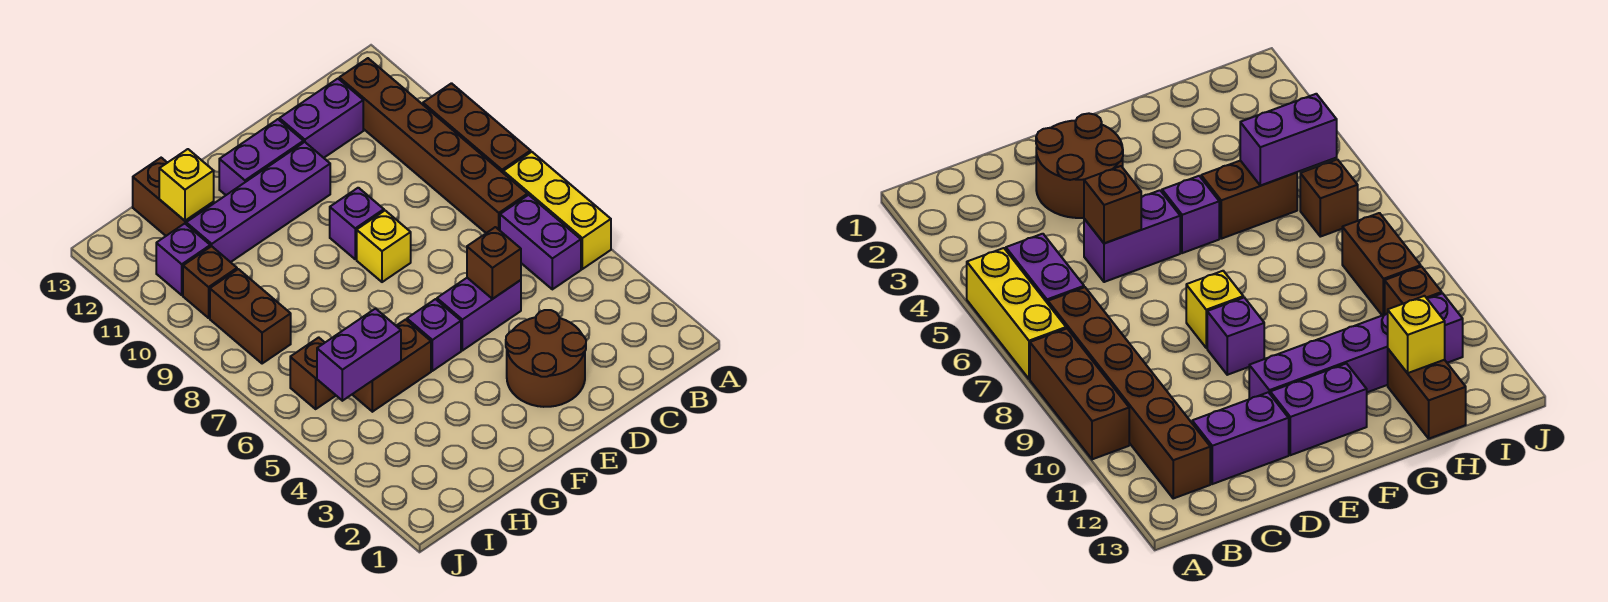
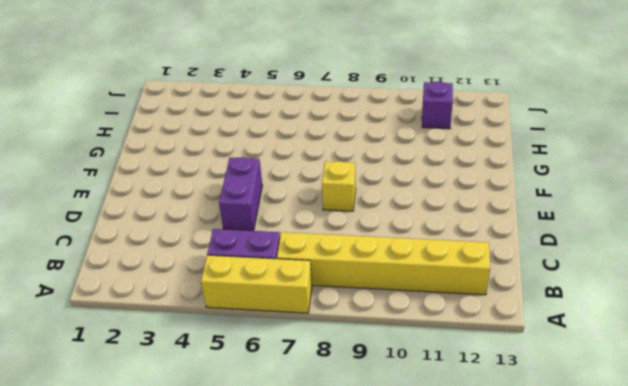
yellow 1x6 brick [277,232,490,295] -> brown 1x6 brick [339,58,527,233]
none -> brown 1x3 brick [423,83,531,172]
none -> purple 1x2 brick [279,79,363,158]
none -> brown 2x2 round brick [506,310,586,407]

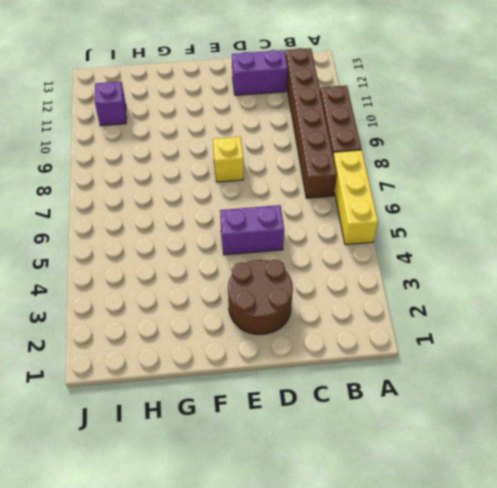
none -> purple 1x2 brick [500,195,581,289]
none -> purple 1x1 brick [330,188,384,259]
none -> purple 1x4 brick [186,142,330,262]

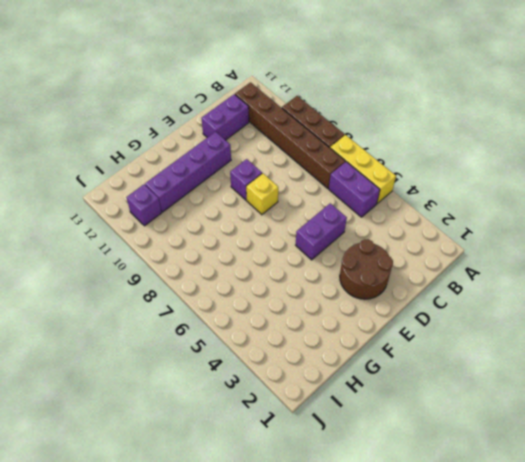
none -> purple 1x2 brick [219,119,303,195]
none -> purple 1x1 brick [407,299,461,371]
none -> brown 1x2 brick [352,320,431,412]

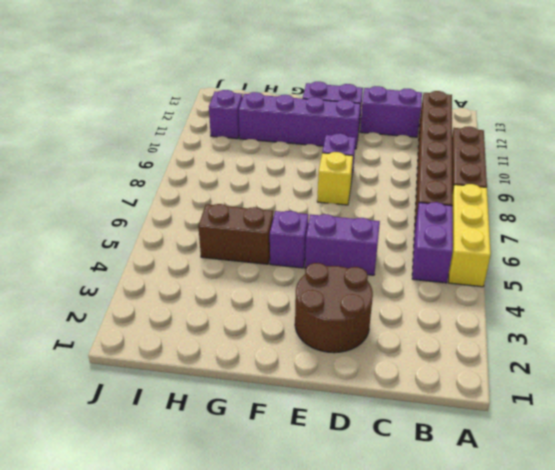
none -> brown 1x2 brick [133,158,214,236]
none -> brown 1x1 brick [290,337,336,409]
none -> brown 1x2 brick [210,269,291,364]

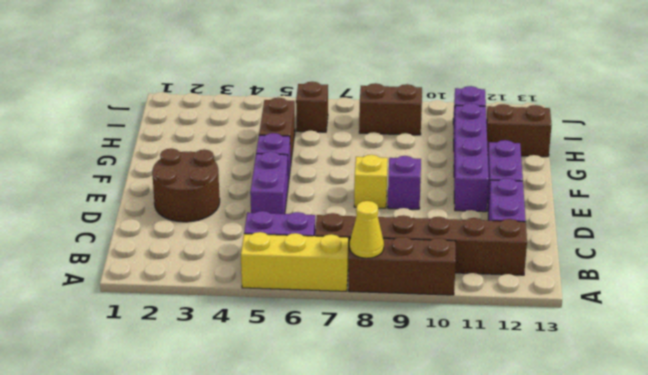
yellow 1x1 cone [350,201,384,258] -> none
none -> brown 1x1 brick [183,246,237,318]
none -> brown 1x1 brick [467,227,521,299]
none -> purple 1x2 brick [317,309,401,401]

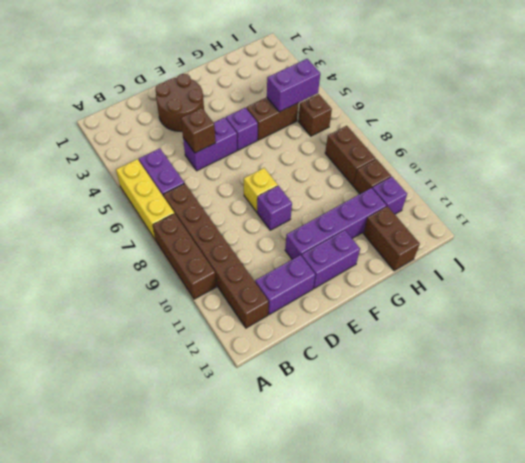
none -> yellow 1x1 brick [159,149,214,221]

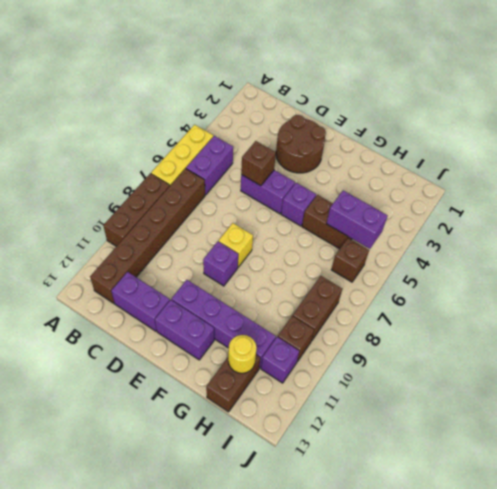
yellow 1x1 round brick [228,335,257,373] -> yellow 1x1 brick [159,149,214,221]

